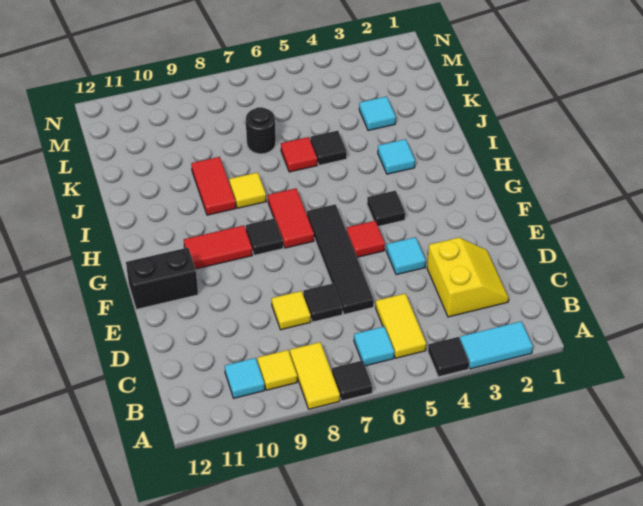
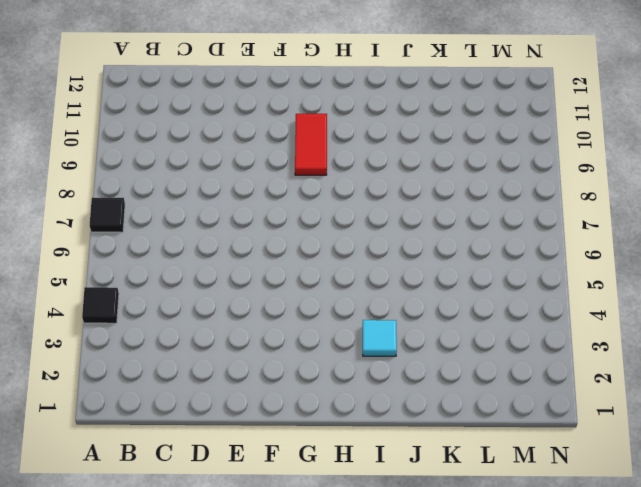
none -> cyan 1x2 tile [460,321,533,369]
none -> yellow 1x2 tile [290,342,340,409]
none -> yellow 1x2 tile [376,293,426,358]

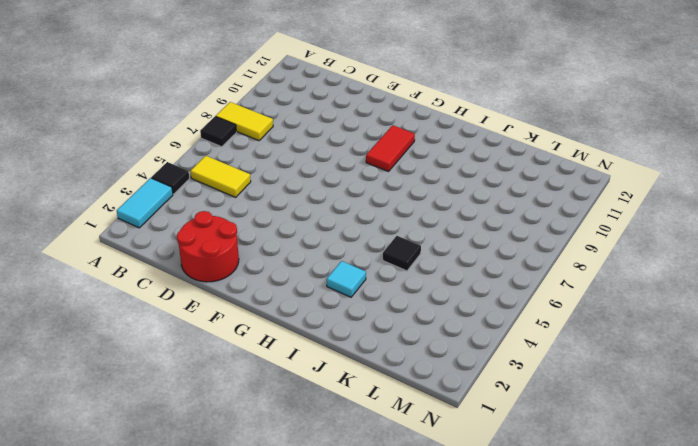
red 2x2 round brick [177,211,239,282] -> yellow 2x2 slope [427,238,509,317]
none -> cyan 1x1 tile [354,327,394,366]
none -> yellow 1x1 tile [257,350,297,390]
none -> cyan 1x1 tile [225,358,265,398]

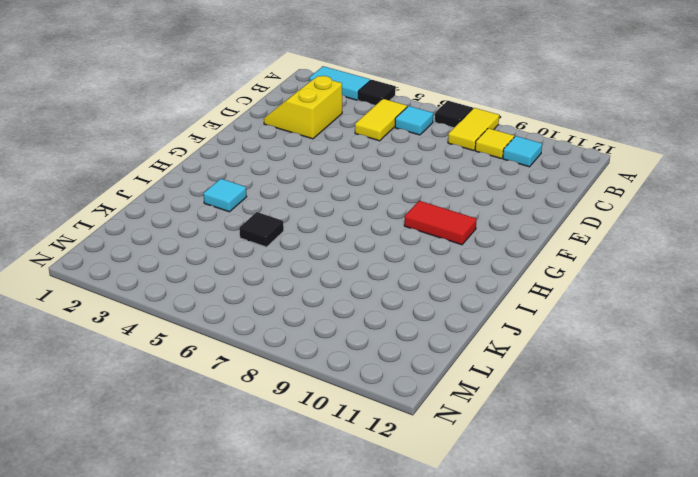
none -> black 1x4 tile [307,204,374,314]
none -> black 1x1 tile [303,284,342,322]
none -> yellow 1x1 tile [272,291,311,330]

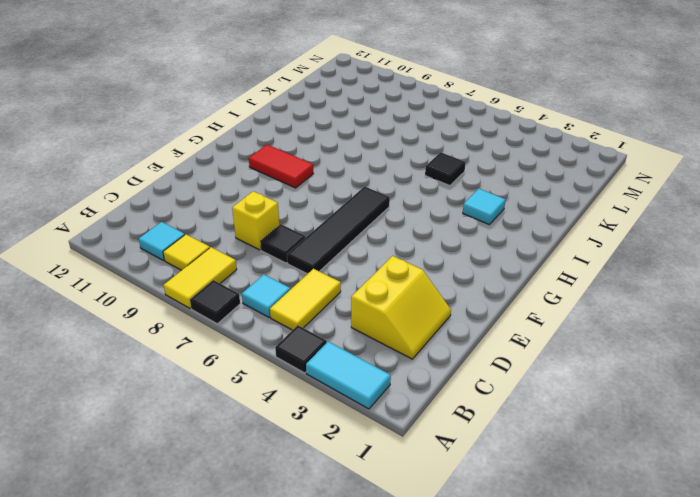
yellow 1x1 brick [232,191,279,250] -> yellow 1x1 tile [272,291,311,330]
none -> cyan 1x1 tile [387,237,426,275]
none -> red 1x1 tile [346,221,385,257]
none -> black 1x2 brick [126,248,198,309]

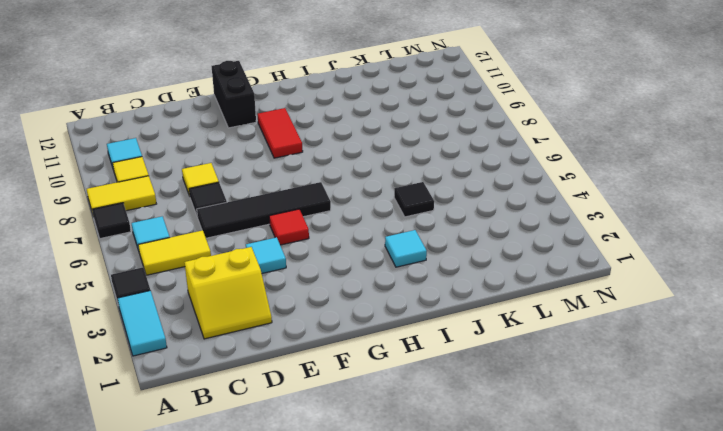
none -> black 1x1 tile [367,191,405,226]
none -> red 1x2 tile [268,188,314,248]
none -> black 1x1 tile [246,218,283,255]

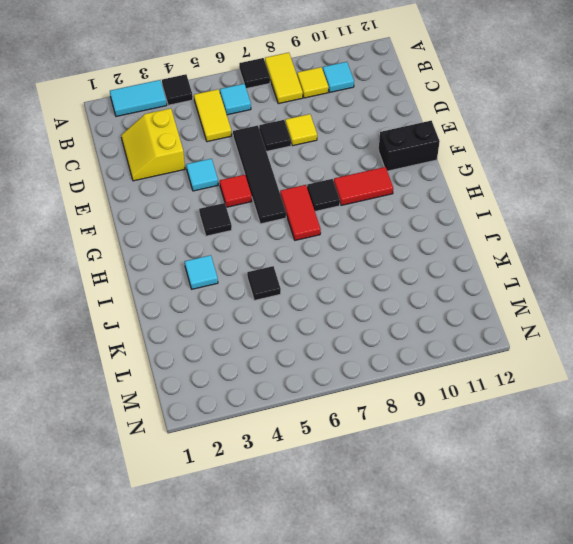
none -> yellow 1x1 tile [229,172,266,208]
none -> red 1x2 tile [191,157,236,215]
none -> red 1x1 tile [281,137,317,172]

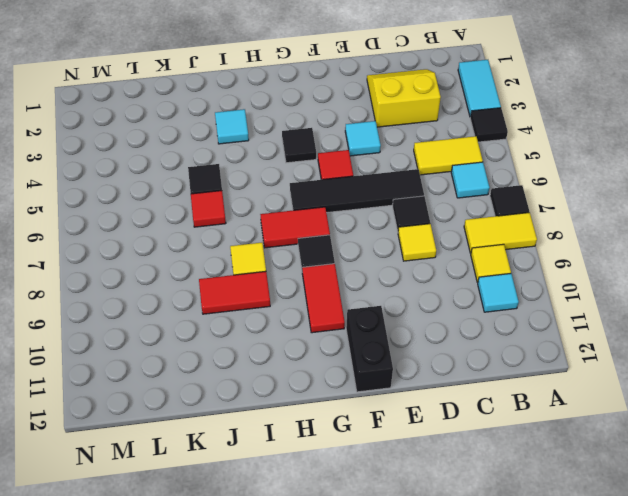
none -> cyan 1x1 tile [359,96,396,131]
none -> black 1x1 round brick [246,107,276,154]

